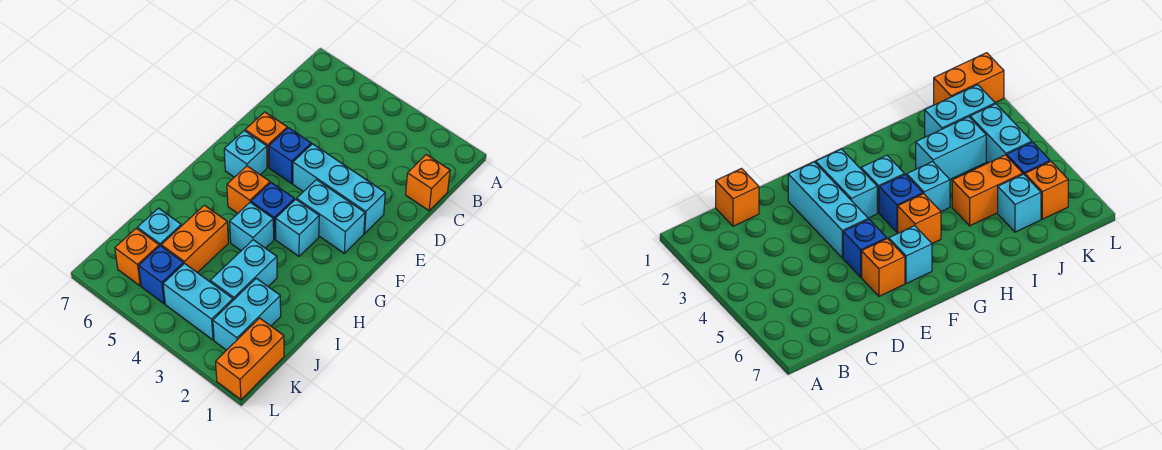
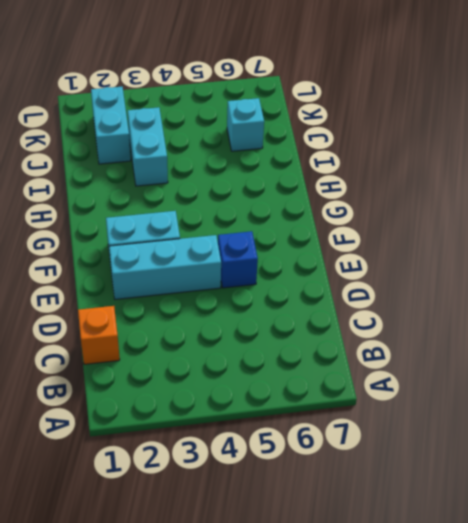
none -> orange 1x1 brick [245,112,287,167]
none -> cyan 1x1 brick [224,131,267,177]
none -> cyan 1x1 brick [276,199,319,256]

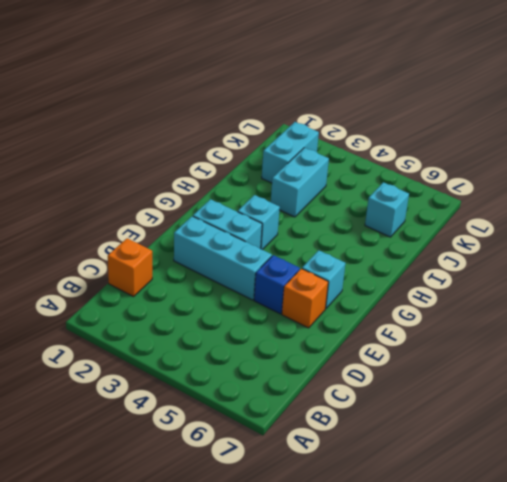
none -> blue 1x1 brick [251,183,294,239]
none -> orange 1x1 brick [227,166,270,213]
none -> cyan 1x1 brick [230,202,274,251]

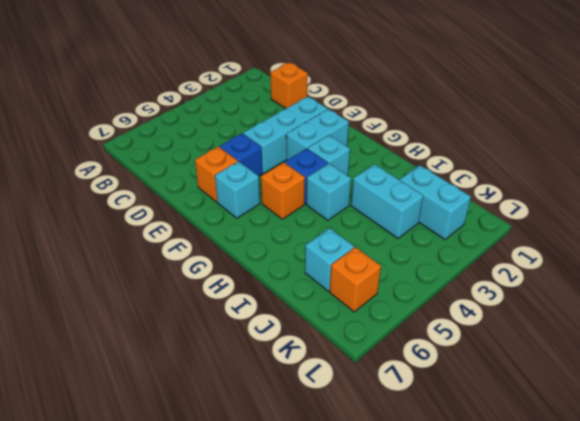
none -> orange 1x2 brick [161,205,228,273]
none -> orange 1x2 brick [216,318,284,400]
none -> cyan 1x2 brick [163,263,233,340]

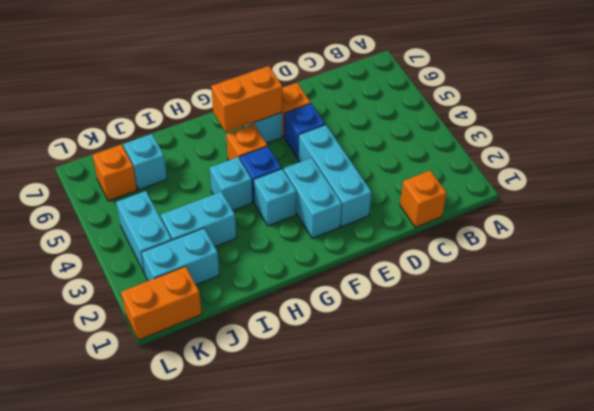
orange 1x2 brick [211,66,283,132] -> orange 1x2 brick moved to [161,205,228,273]
none -> blue 1x1 brick [139,246,183,304]

